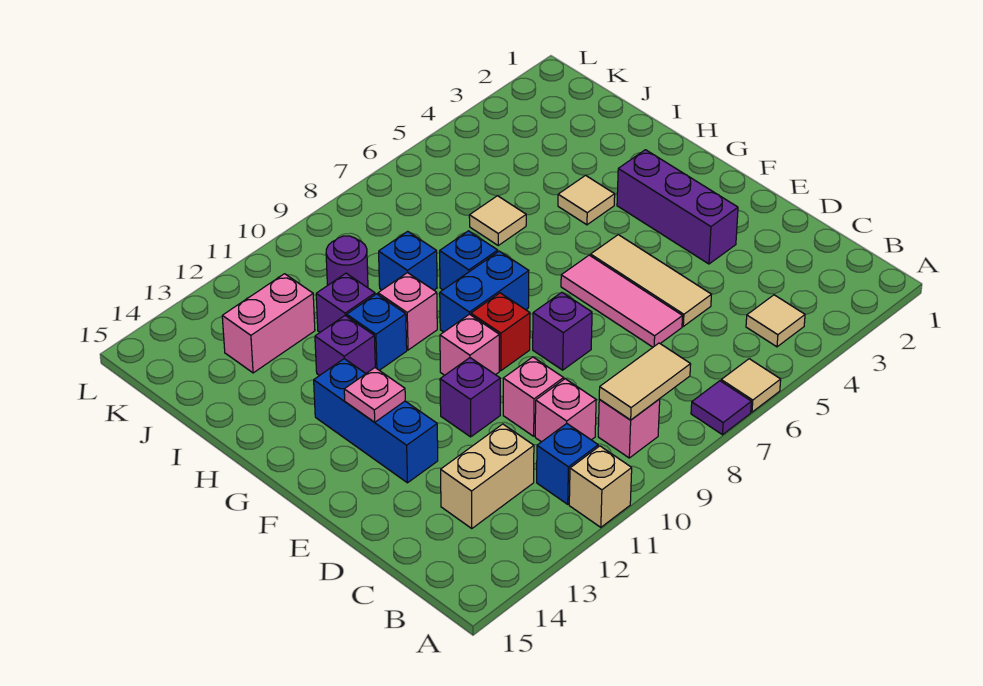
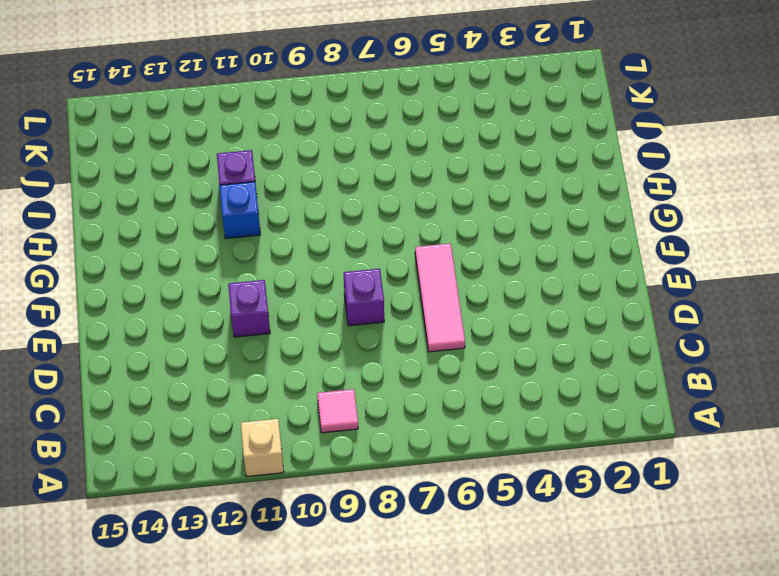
pink 1x1 tile [317,389,358,433] -> pink 1x1 brick [598,399,660,458]
none -> tan 1x1 tile [721,359,781,412]
none -> purple 1x1 tile [691,381,751,435]
none -> tan 1x1 tile [746,295,805,347]
none -> blue 1x1 brick [537,424,598,504]

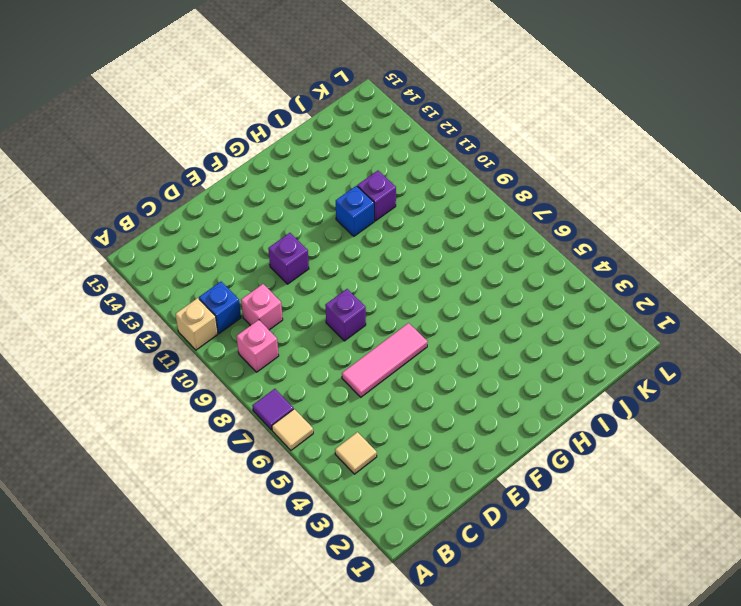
none -> tan 1x2 brick [441,424,534,529]
none -> tan 1x3 tile [591,235,711,326]
none -> pink 1x1 brick [503,357,564,436]
none -> purple 1x3 brick [617,150,738,264]

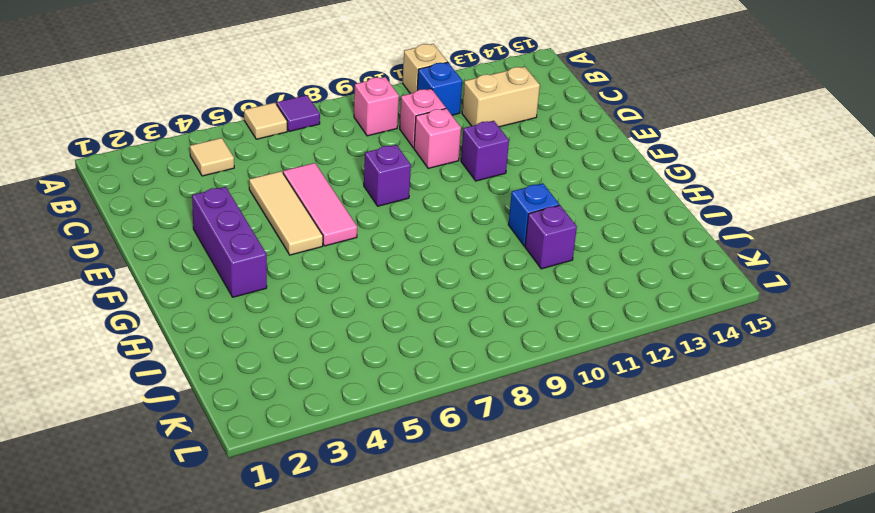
none -> blue 1x3 brick [314,359,438,483]
none -> red 1x1 brick [471,293,530,371]
none -> pink 1x1 brick [440,314,499,375]
none -> blue 1x2 brick [440,251,529,332]

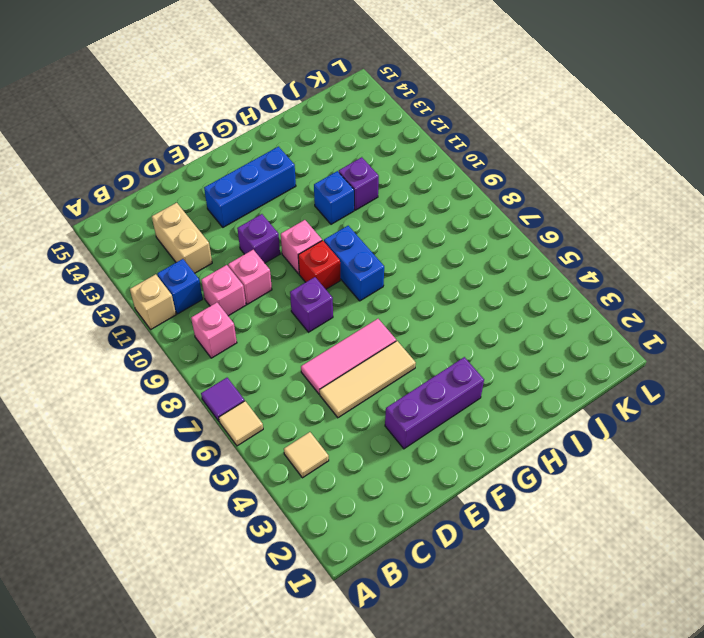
none -> tan 1x1 tile [558,175,615,225]
none -> blue 1x1 brick [440,231,498,290]
none -> pink 1x1 brick [378,273,437,350]
none -> purple 1x1 brick [315,316,375,376]

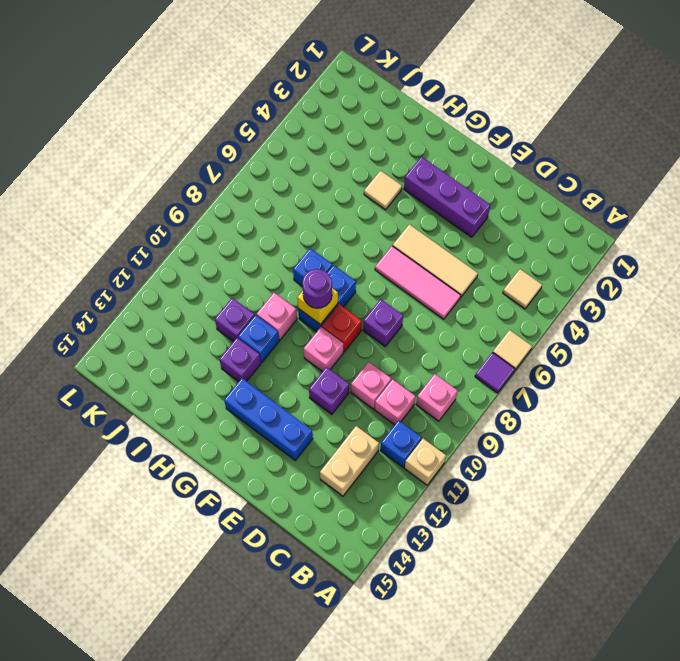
yellow 1x1 brick [297,288,338,325] -> none
purple 1x1 round brick [302,269,332,308] -> purple 1x1 round brick moved to [326,236,368,288]
none -> tan 1x1 tile [469,196,526,245]
none -> blue 1x1 brick [379,231,437,290]
none -> pink 1x2 brick [222,274,315,373]
none -> tan 1x2 tile [599,343,691,420]

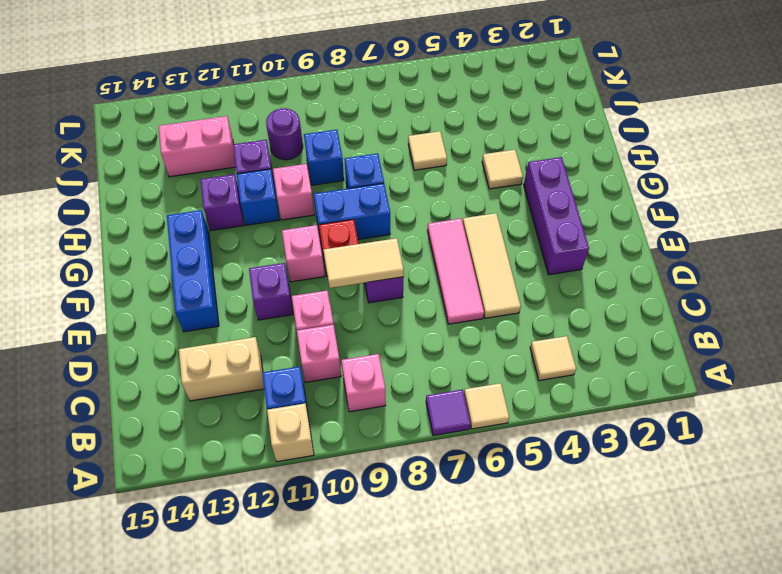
tan 1x2 tile [324,238,404,288] -> tan 1x2 tile moved to [599,343,691,420]
none -> pink 1x1 plate [344,368,405,422]

